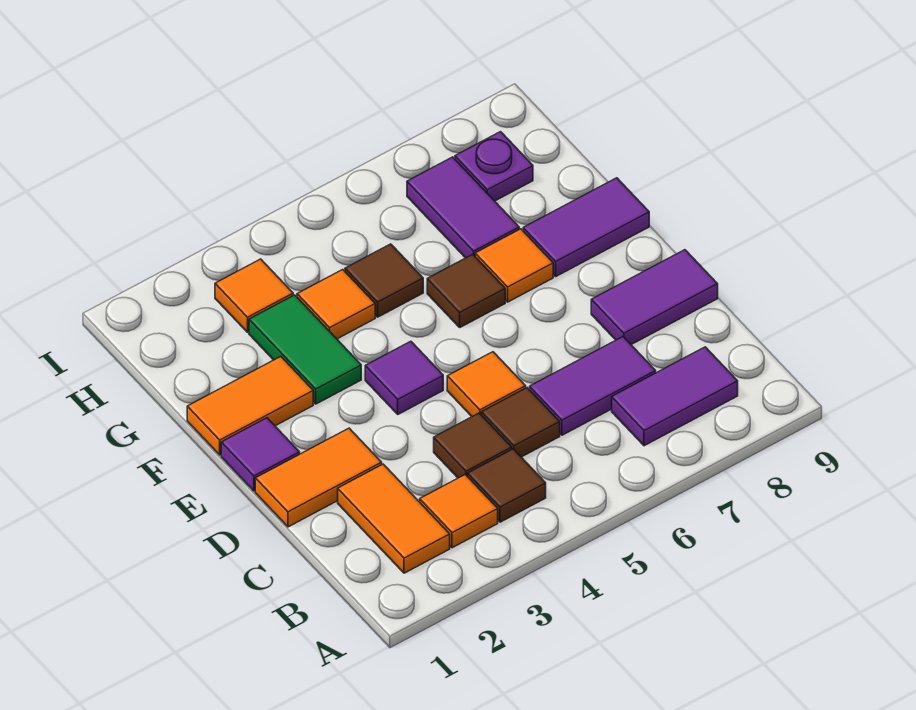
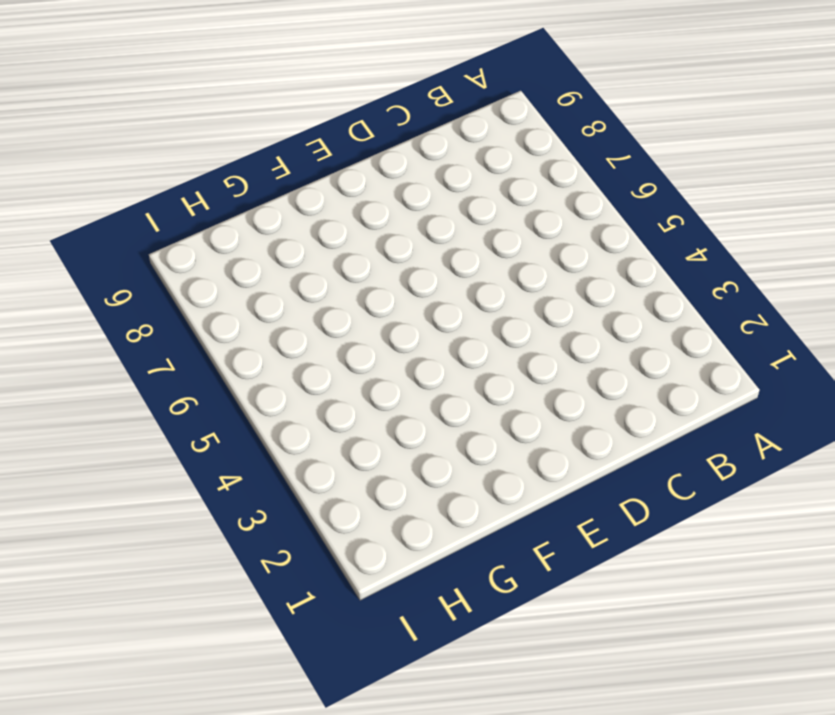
none -> orange 1x2 tile [338,464,450,573]
none -> orange 1x1 tile [420,475,498,548]
none -> brown 1x1 tile [468,449,546,522]

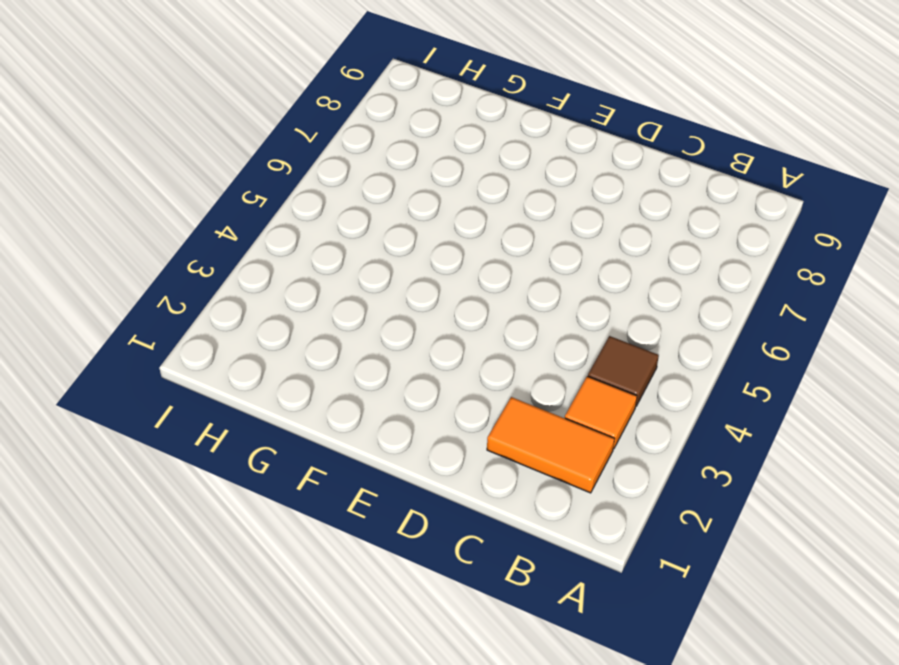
none -> purple 1x2 tile [612,347,738,446]
none -> brown 1x1 tile [434,413,512,478]
none -> brown 1x1 tile [482,388,560,457]

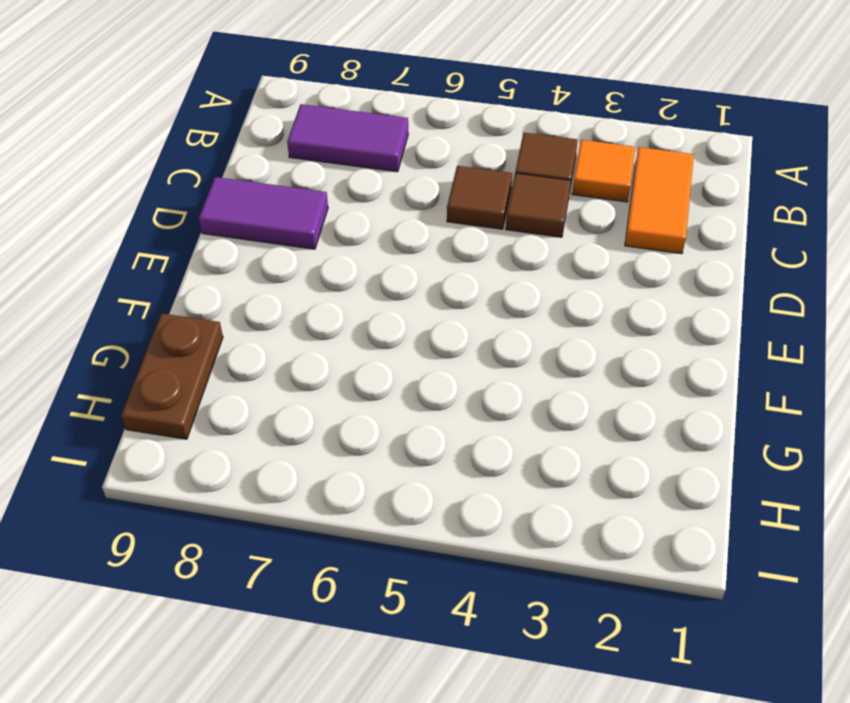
brown 1x2 plate [121,313,223,439] -> none
none -> purple 1x2 tile [530,337,656,435]
none -> orange 1x2 tile [255,428,382,527]
none -> orange 1x1 tile [447,352,526,417]

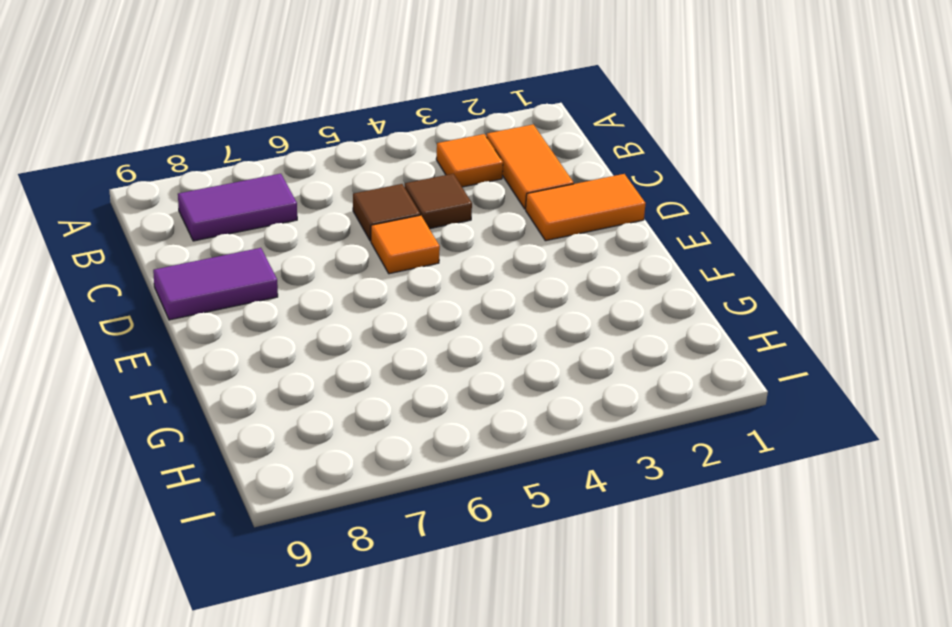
none -> brown 1x1 tile [468,449,546,522]
none -> purple 1x2 tile [530,337,656,435]
none -> purple 1x1 tile [221,418,300,491]

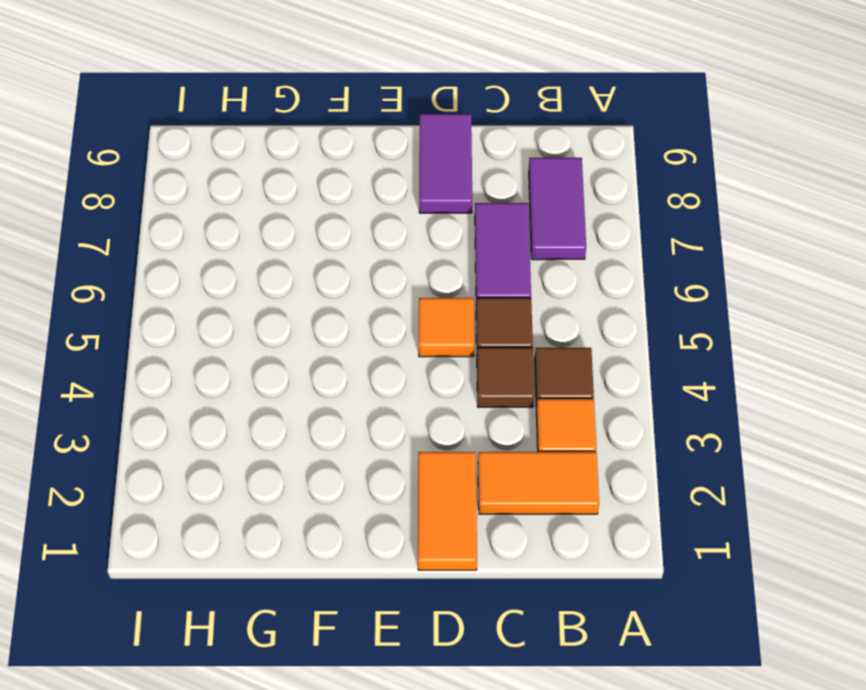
none -> purple 1x1 tile [221,418,300,491]
none -> purple 1x1 tile [365,341,443,414]
none -> orange 1x2 tile [187,357,313,455]

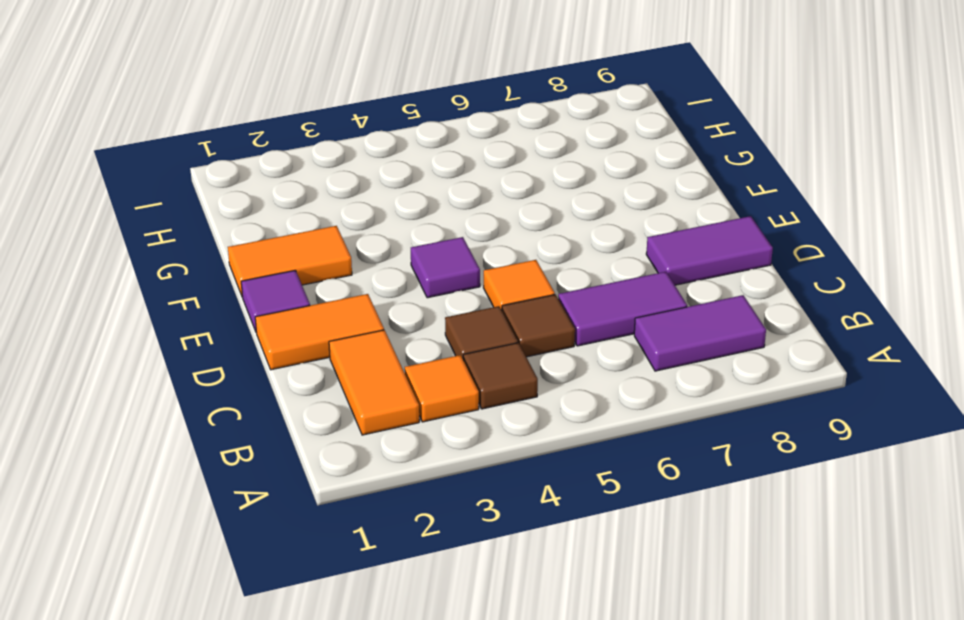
none -> green 1x2 tile [249,295,361,404]
none -> brown 1x1 tile [427,254,505,327]
none -> orange 1x1 tile [475,229,553,302]

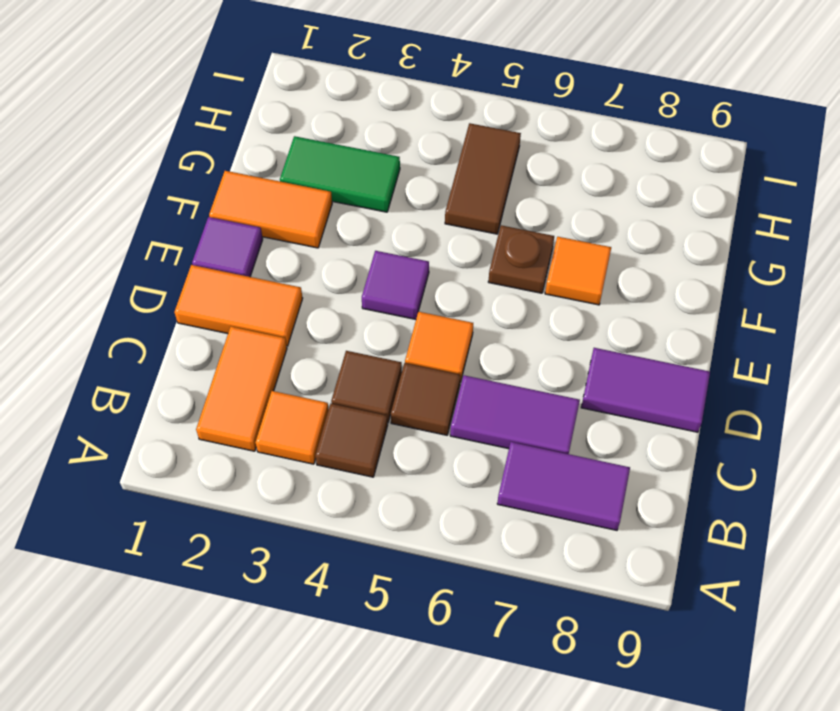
brown 1x1 plate [488,225,554,293] -> brown 1x1 tile [427,254,505,327]
green 1x2 tile [280,136,400,212] -> green 1x2 tile turned to [249,295,361,404]
brown 1x2 tile [445,123,521,234] -> brown 1x1 tile [345,244,423,317]
none -> purple 1x2 tile [523,178,649,276]
none -> orange 1x1 tile [297,270,375,339]
none -> purple 1x2 tile [407,157,519,258]

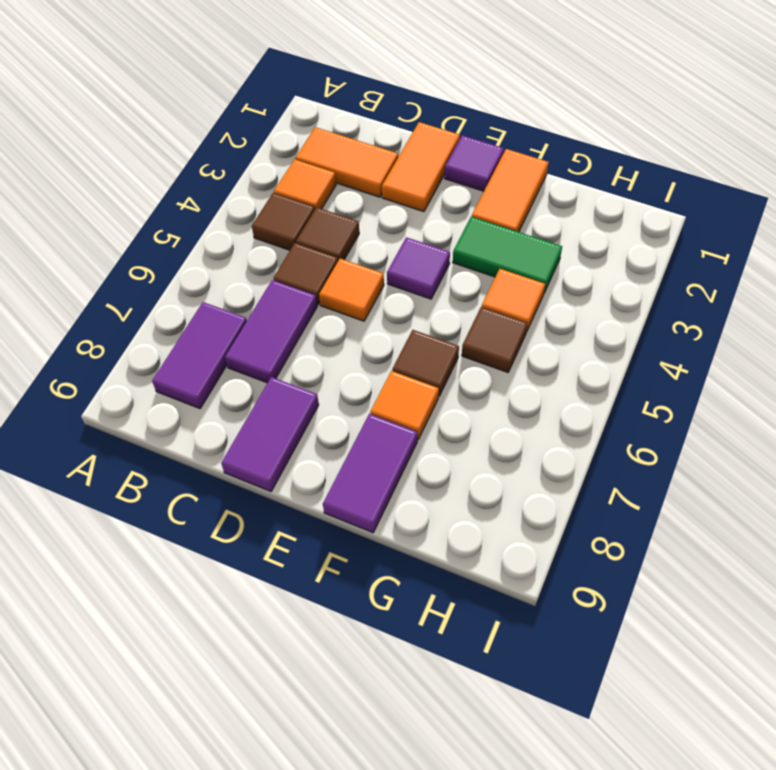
none -> purple 1x2 tile [407,157,519,258]
none -> orange 1x1 tile [215,259,293,332]
none -> purple 1x1 plate [455,132,533,201]

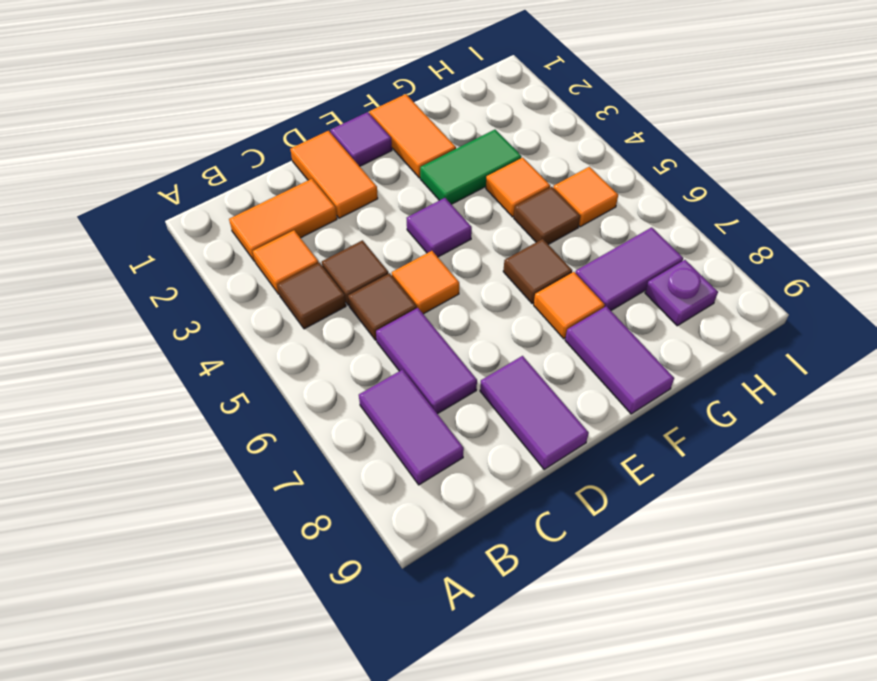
orange 1x1 tile [553,167,618,227] -> orange 1x1 tile moved to [215,259,293,332]

